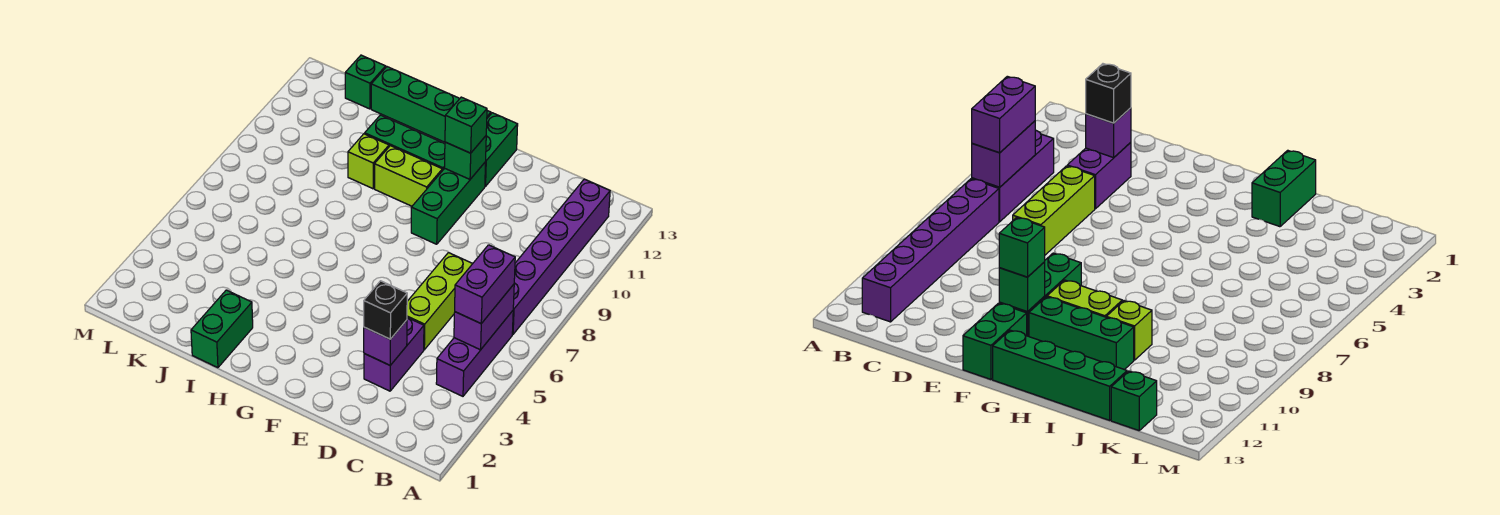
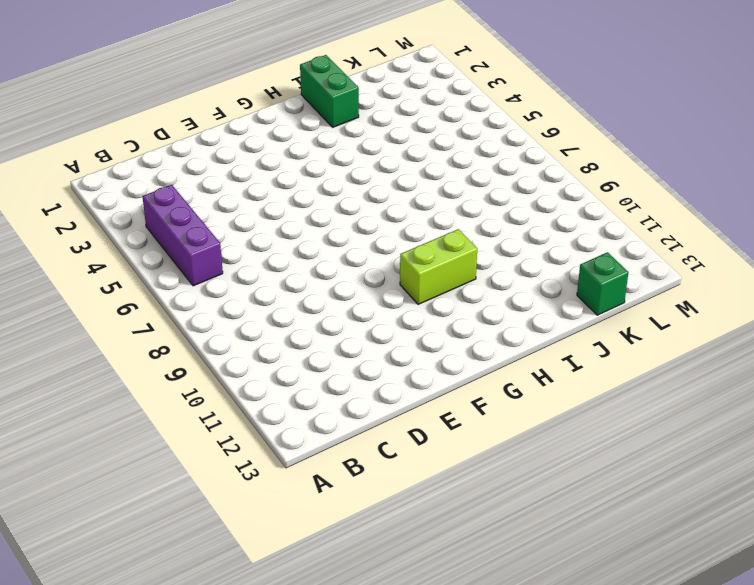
none -> purple 1x6 brick [512,179,610,334]
none -> purple 1x2 brick [364,318,424,391]
none -> lime 1x3 brick [407,253,473,350]

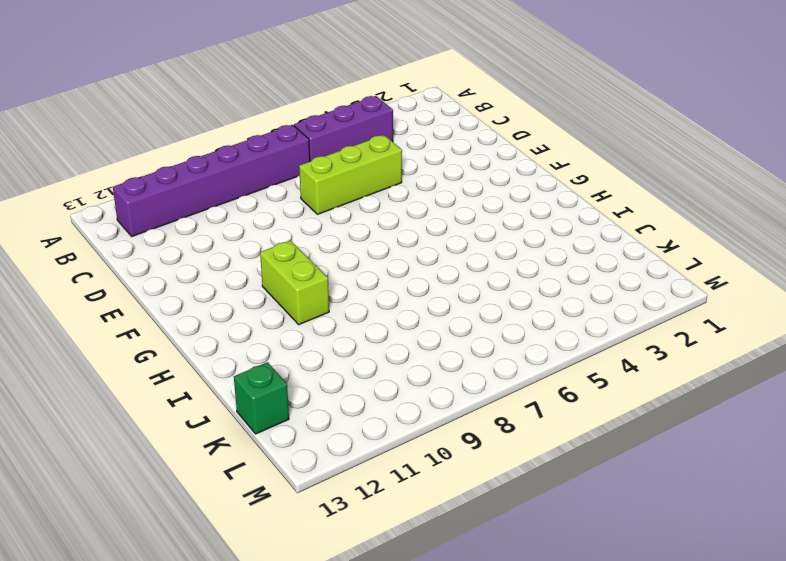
none -> purple 1x2 brick [364,318,424,391]
none -> green 1x3 brick [411,162,486,244]
none -> green 1x2 brick [485,113,518,186]

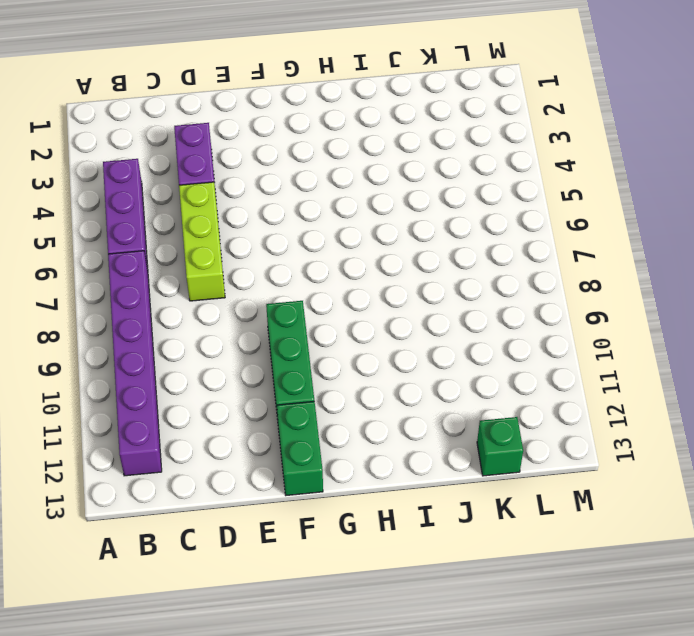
none -> lime 1x2 brick [375,146,442,206]
none -> green 1x3 brick [365,115,445,171]
none -> green 1x4 brick [371,67,491,142]

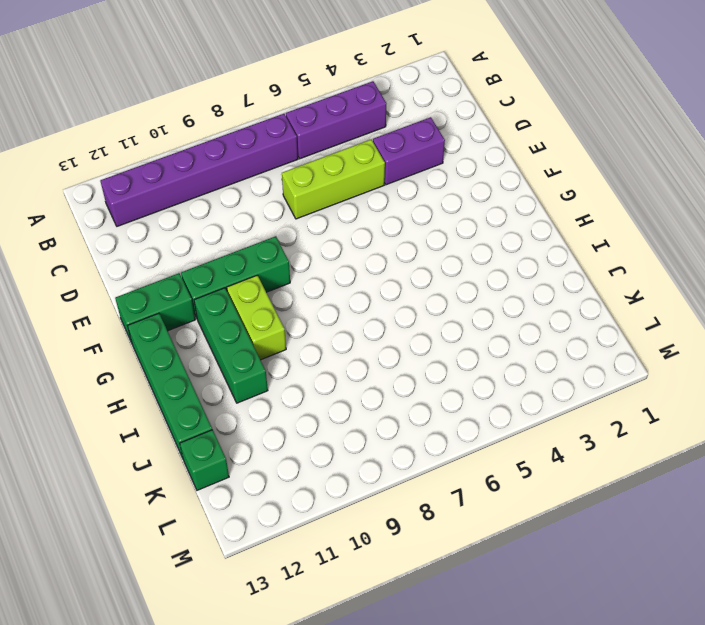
none -> green 1x2 brick [191,290,253,368]
none -> lime 1x1 brick [348,134,389,189]
none -> purple 1x2 brick [454,284,514,350]

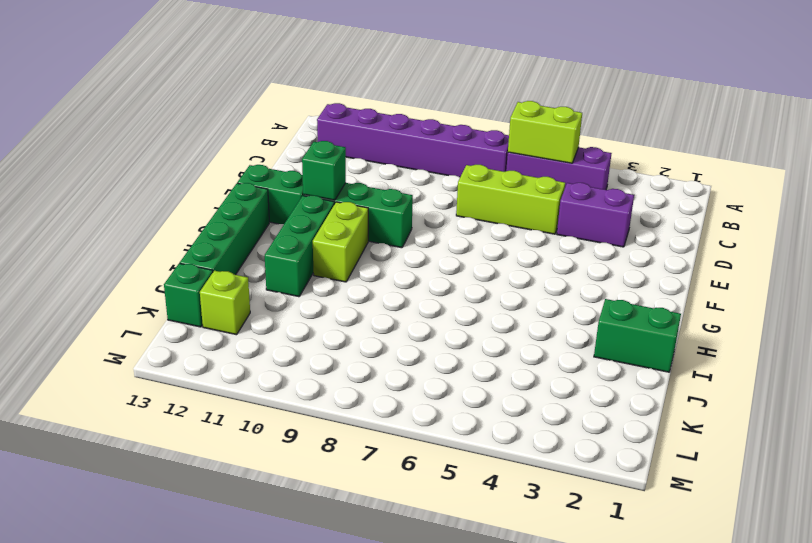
lime 1x2 brick [508,101,582,163] -> purple 1x2 brick [454,284,514,350]
lime 1x1 brick [200,271,250,335] -> lime 1x1 brick moved to [348,134,389,189]
none -> purple 1x1 brick [364,320,407,365]
none -> purple 1x2 brick [455,245,515,323]
none -> black 1x1 brick [364,281,407,339]

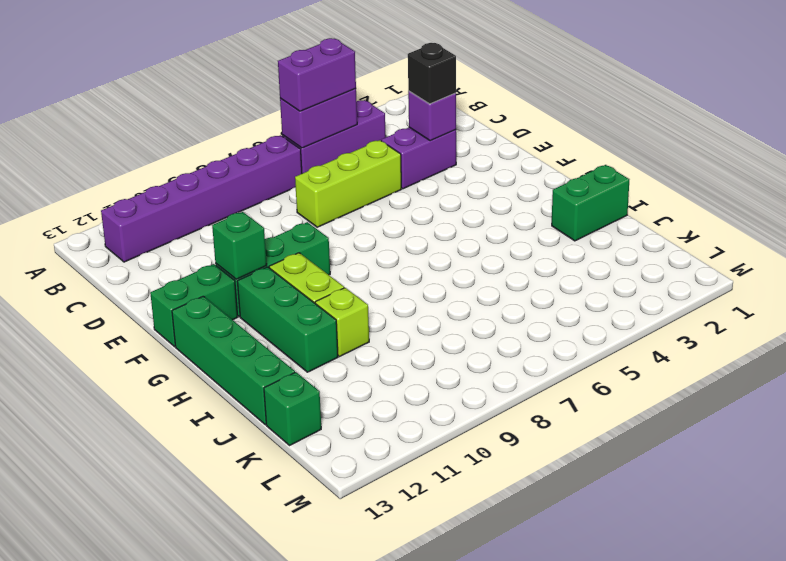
none -> green 1x1 brick [445,97,487,153]

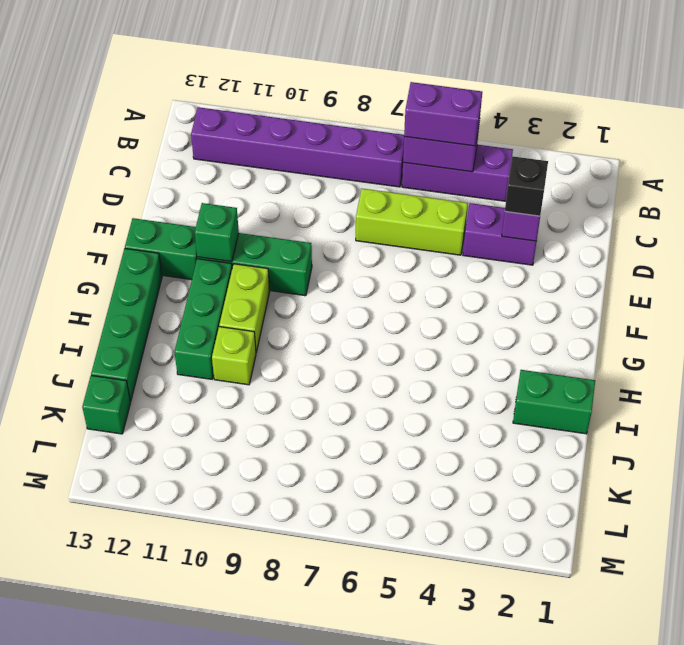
none -> green 1x1 brick [445,97,487,153]

